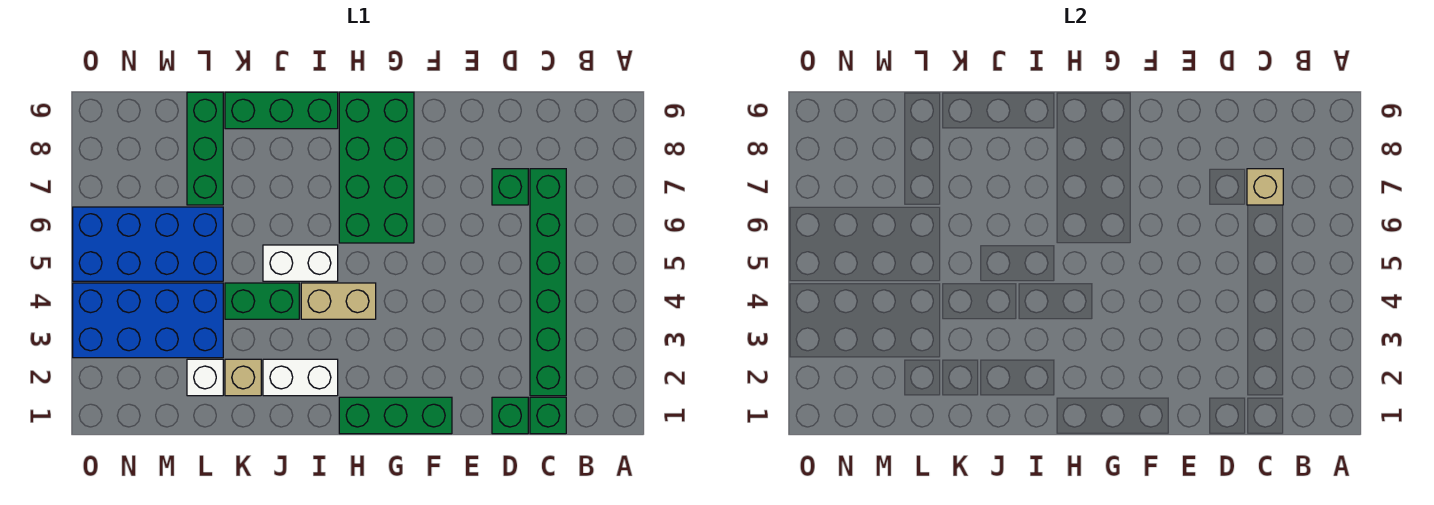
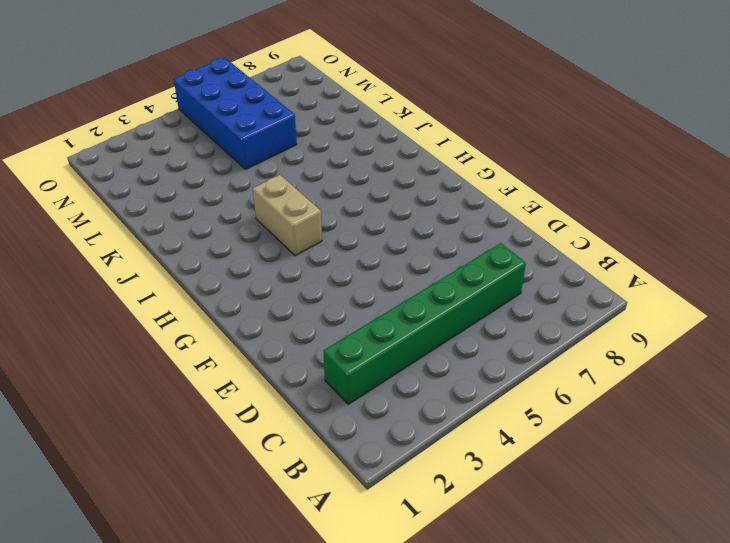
none -> green 1x1 brick [530,397,566,434]
none -> green 1x1 brick [492,397,528,434]
none -> green 1x1 brick [492,169,528,205]

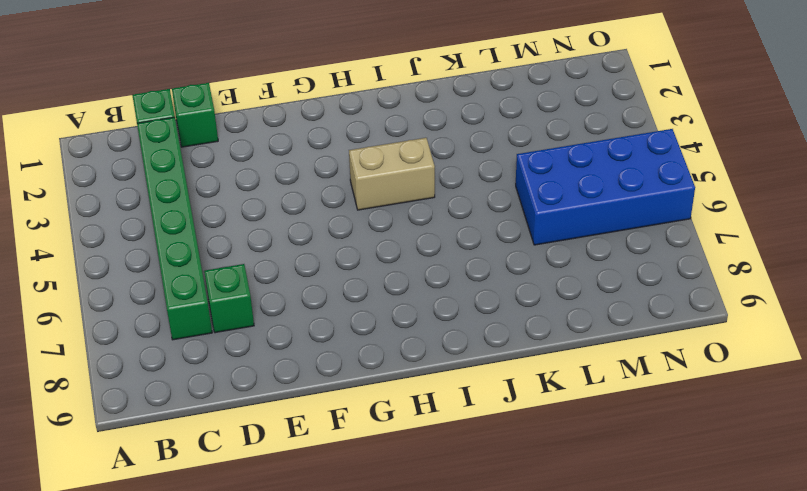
none -> green 1x3 brick [339,397,452,434]
none -> green 2x4 brick [339,92,414,243]
none -> white 1x2 brick [263,359,338,396]

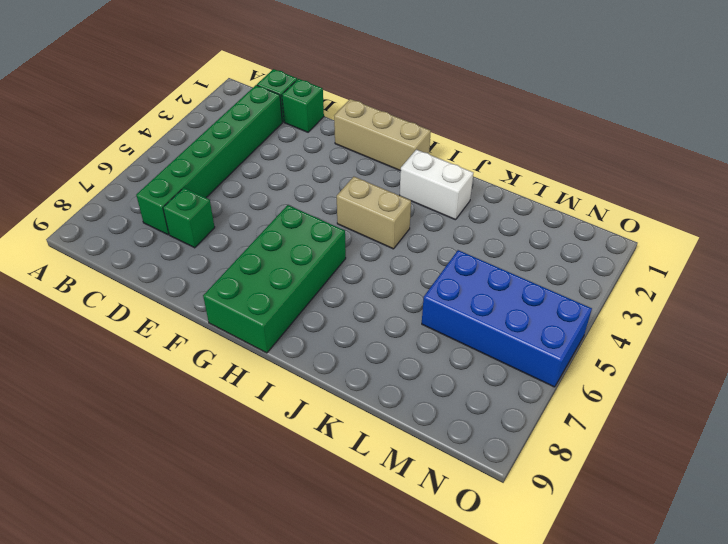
tan 1x3 brick [334,99,431,171] -> green 1x3 brick [339,397,452,434]
none -> white 1x2 brick [263,245,338,281]
none -> green 1x3 brick [225,92,338,129]
none -> green 1x2 brick [225,283,299,319]

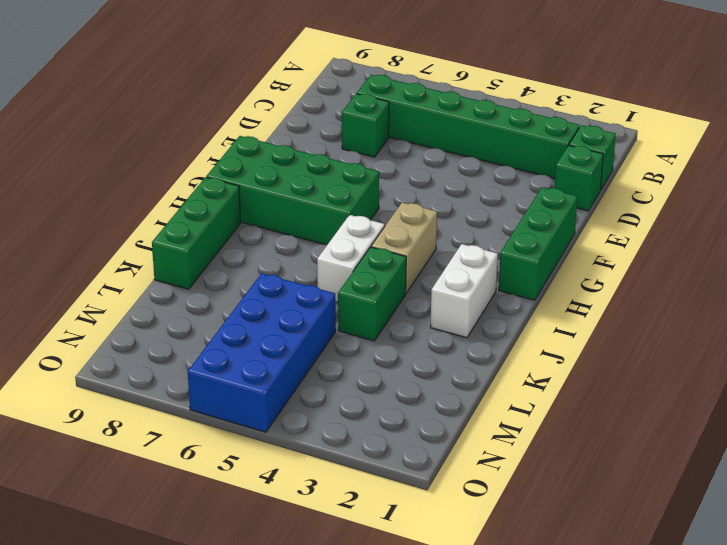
none -> tan 1x1 brick [225,359,261,396]
none -> white 1x1 brick [187,359,223,396]
none -> blue 2x4 brick [73,283,223,358]

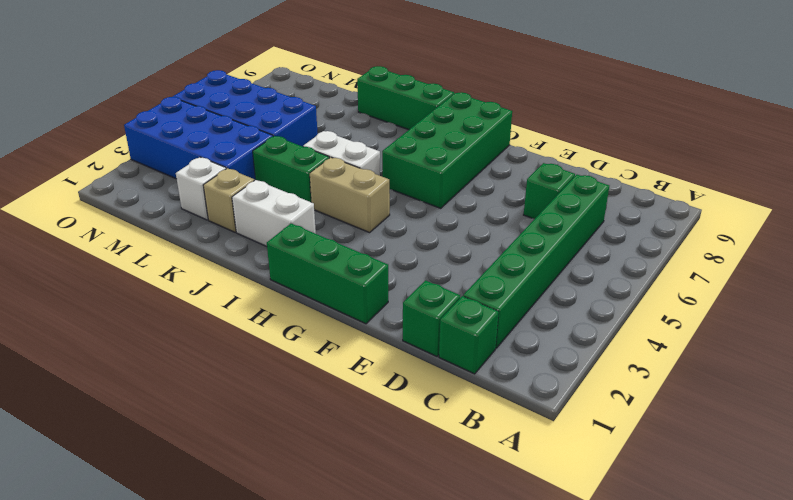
none -> green 1x3 brick [187,92,223,205]
none -> tan 1x1 brick [1247,169,1283,205]

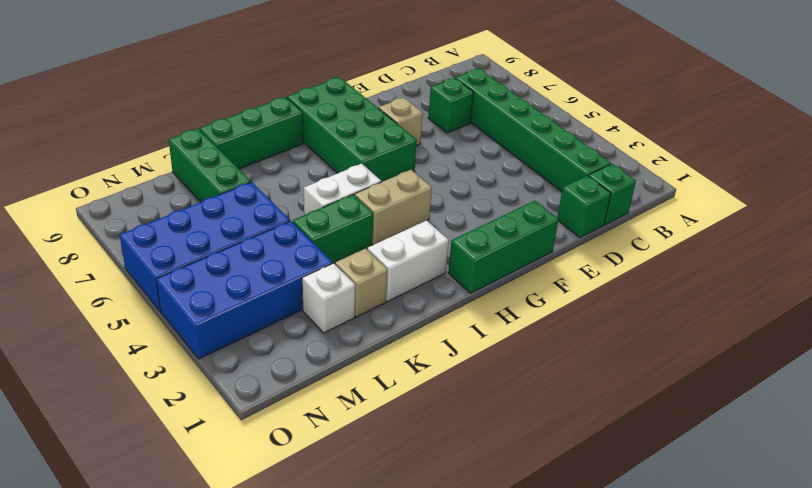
tan 1x1 brick [379,98,423,146] -> tan 1x1 brick moved to [1247,169,1283,205]

